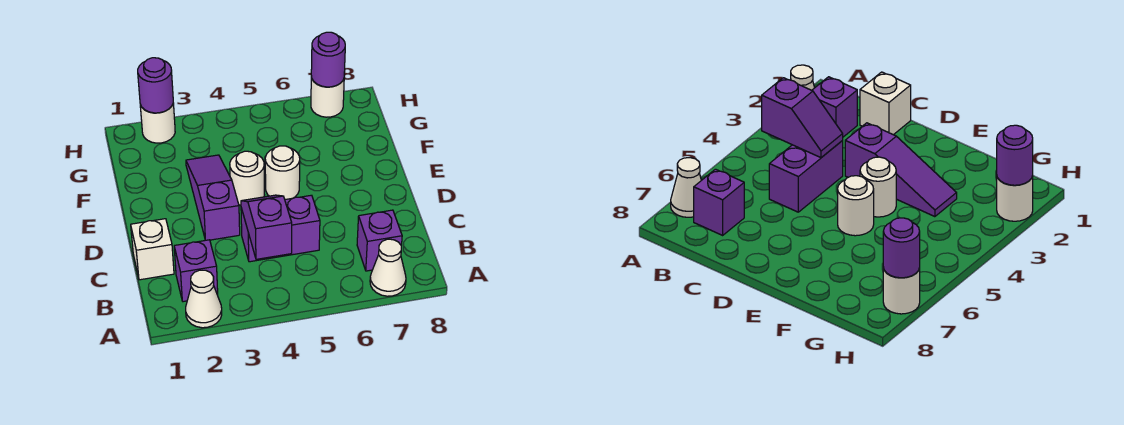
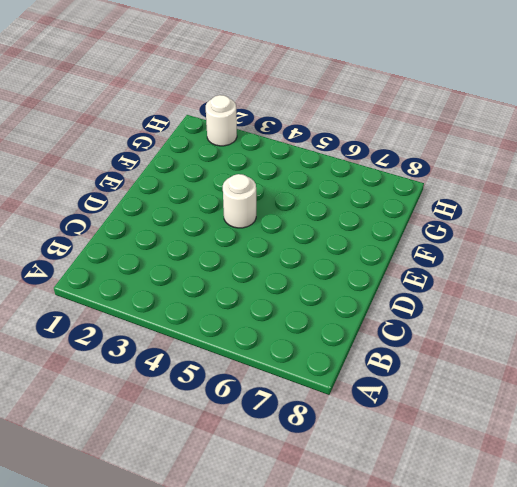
none -> white 1x1 cone [186,270,222,328]
none -> white 1x1 cone [370,239,406,296]
none -> purple 1x1 brick [174,240,218,302]

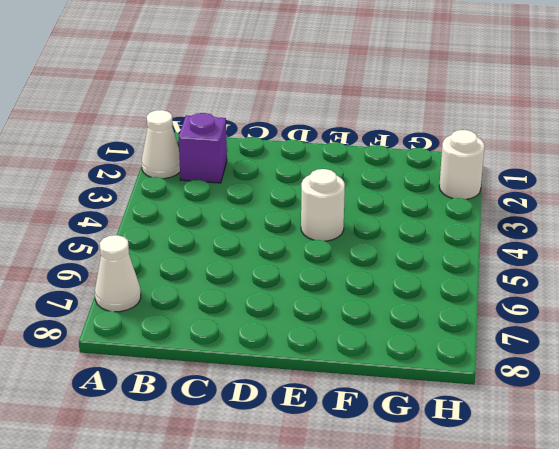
none -> purple 1x1 brick [357,210,402,271]
none -> white 1x1 brick [131,219,174,280]
none -> purple 1x2 brick [241,195,320,262]

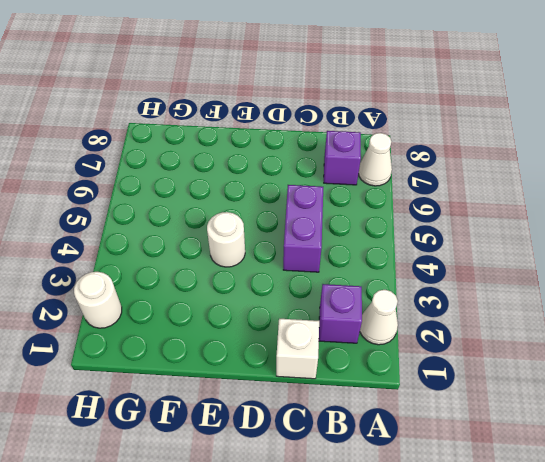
none -> purple 1x3 slope [186,155,240,240]
none -> white 1x1 round brick [265,146,300,199]
none -> white 1x1 round brick [311,76,344,117]

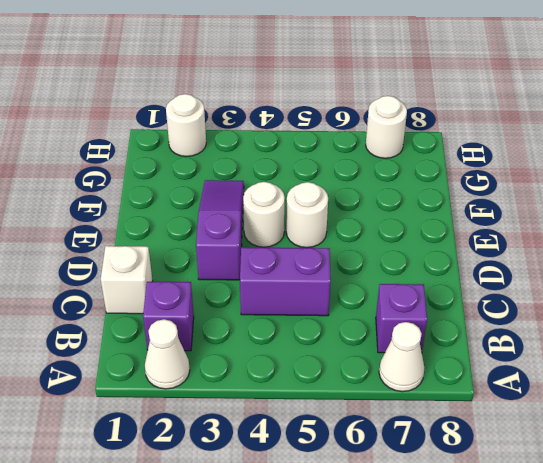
none -> purple 1x2 slope [241,195,292,259]
none -> purple 1x1 round brick [138,58,173,113]
none -> purple 1x1 round brick [311,32,345,87]

